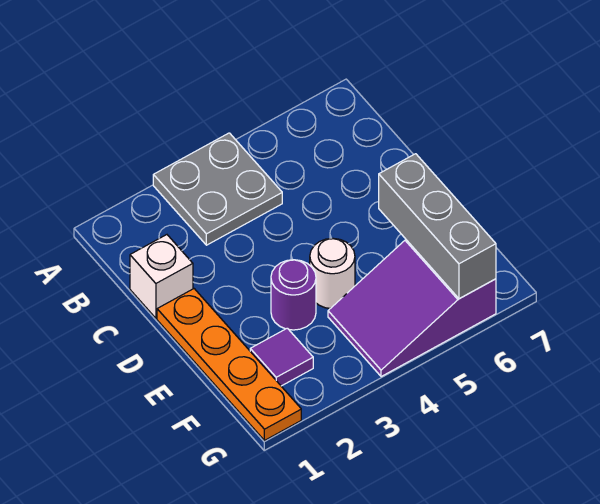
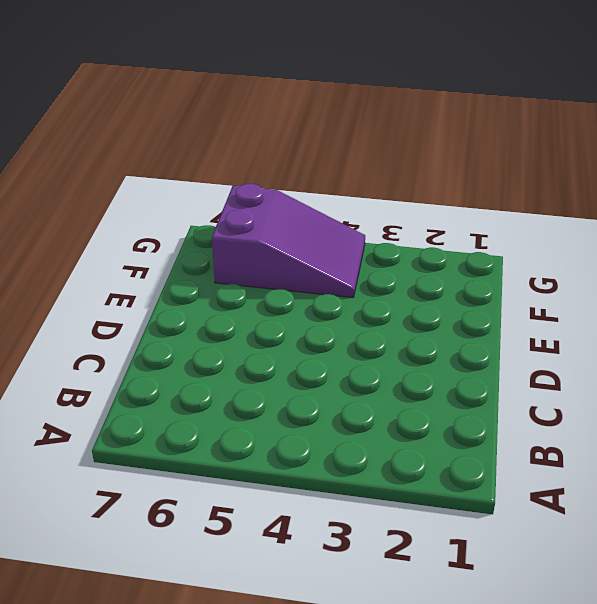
none -> grey 2x2 plate [153,133,282,245]
none -> white 1x1 brick [130,235,193,318]

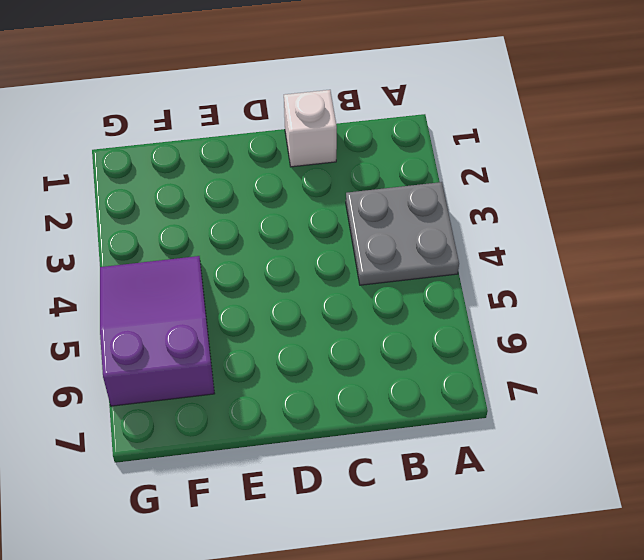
none -> orange 1x4 plate [157,289,301,441]
none -> purple 1x1 round brick [271,260,316,330]

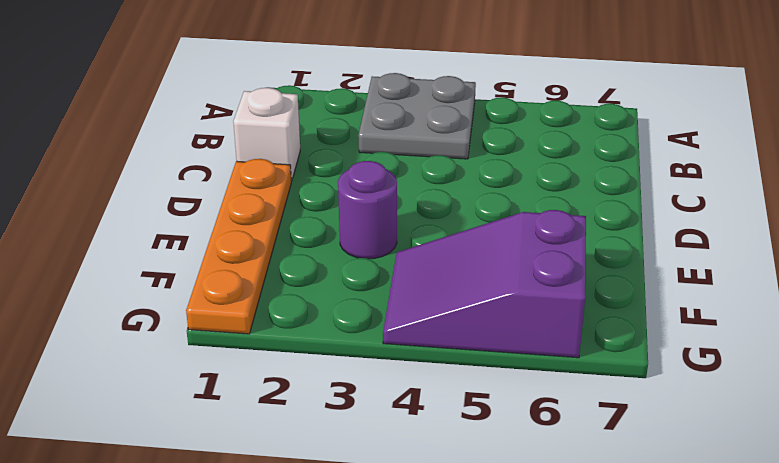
none -> white 1x1 round brick [310,238,355,309]
none -> purple 1x1 tile [250,328,313,386]

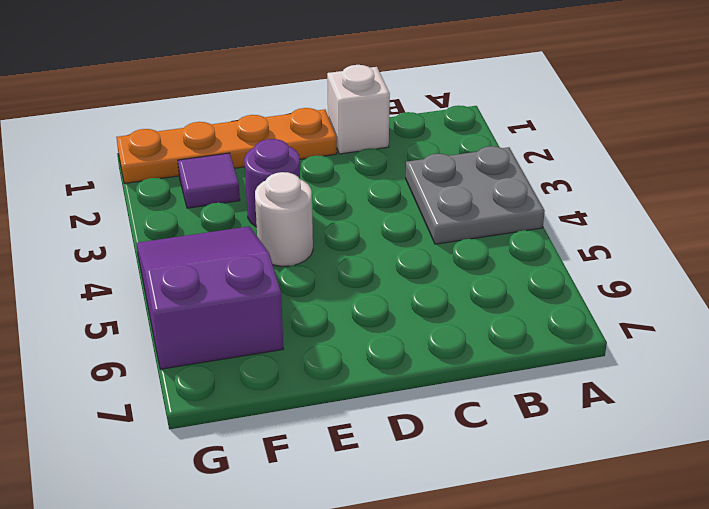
none -> grey 1x3 brick [379,154,496,299]

